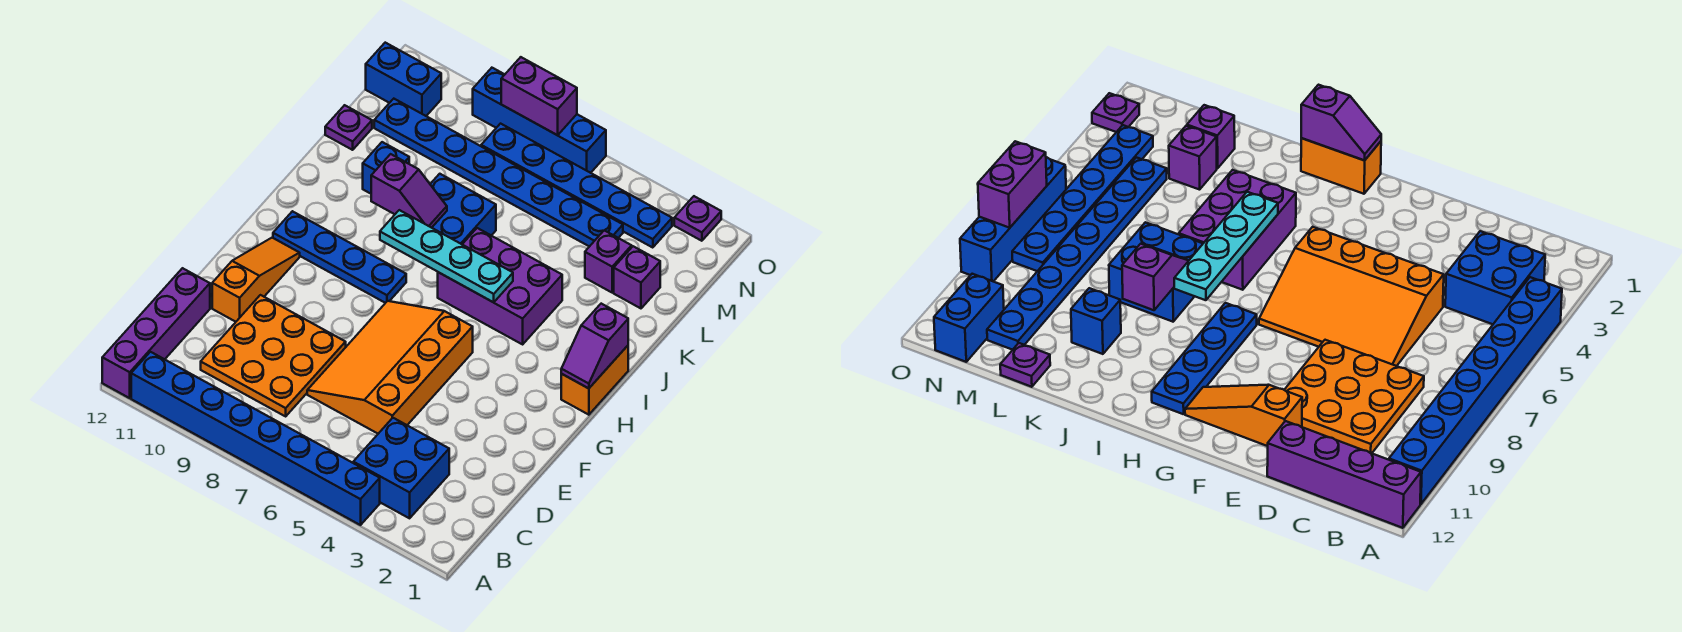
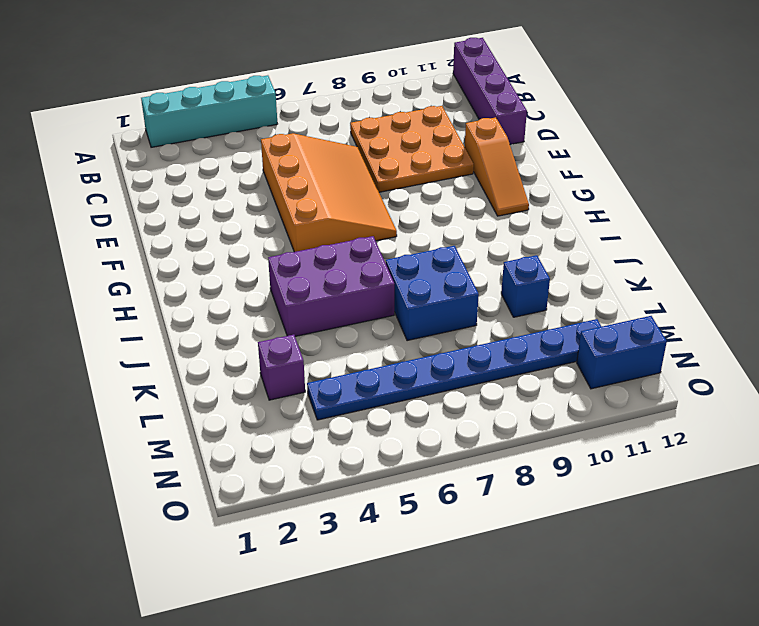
cyan 1x4 brick [141,75,277,147] -> blue 1x8 brick [131,352,380,525]
none -> blue 2x2 brick [353,418,449,518]
none -> orange 1x2 brick [561,346,628,415]
none -> blue 1x4 plate [273,211,406,303]

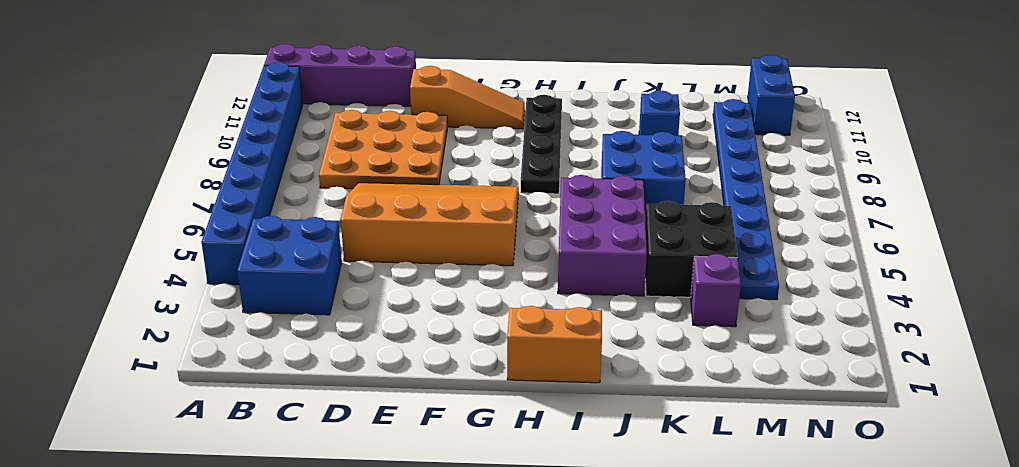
black 1x4 plate [521,95,562,194] -> blue 1x4 plate [273,211,406,303]
black 2x2 brick [645,201,737,297] -> none
none -> purple 1x1 brick [614,246,660,308]
none -> purple 1x1 plate [325,105,372,150]
none -> blue 1x6 plate [481,124,672,248]

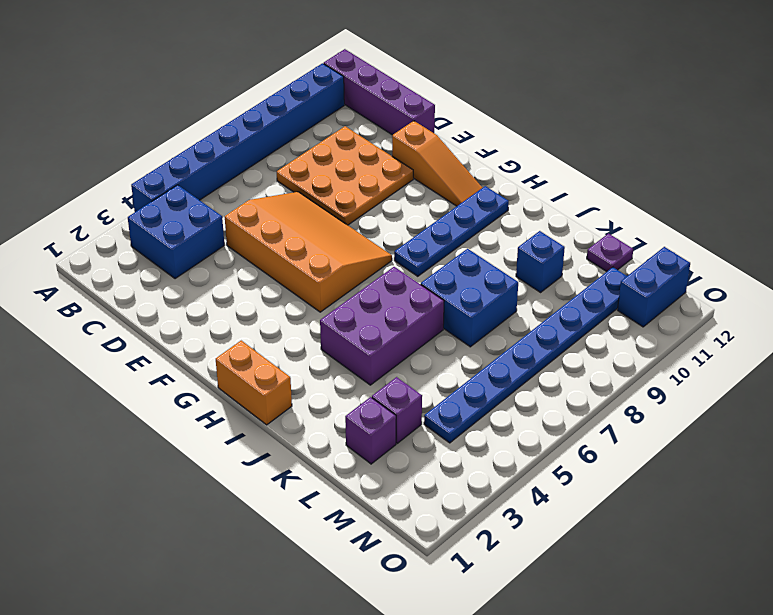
none -> blue 1x6 plate [481,124,672,248]
none -> purple 1x1 plate [674,196,721,241]
none -> blue 1x4 brick [473,68,606,173]

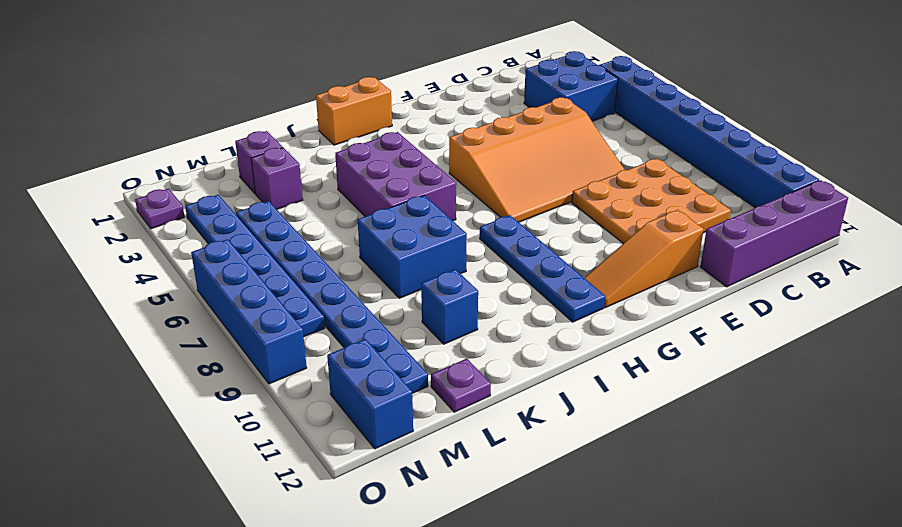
none -> purple 1x2 slope [561,304,628,388]
none -> cyan 1x4 plate [380,210,513,302]
none -> purple 1x2 slope [371,154,447,228]

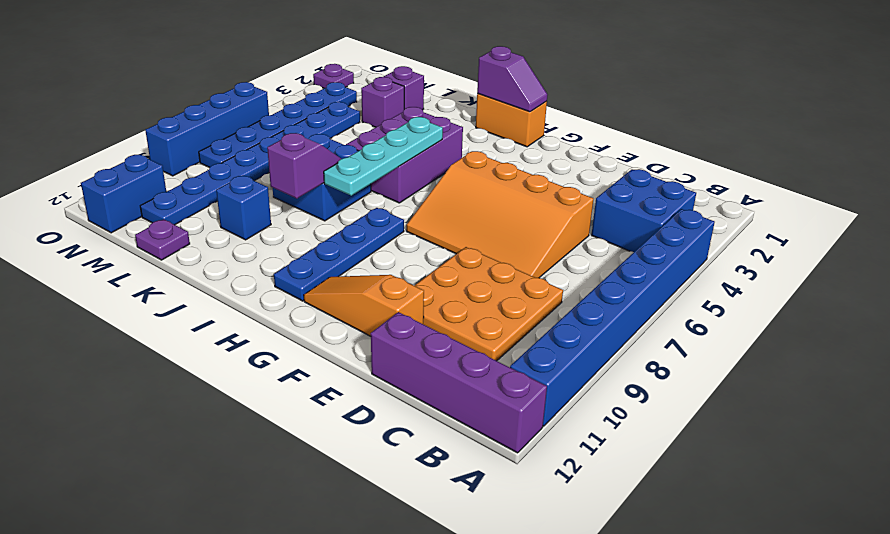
none -> purple 1x2 brick [501,57,577,135]

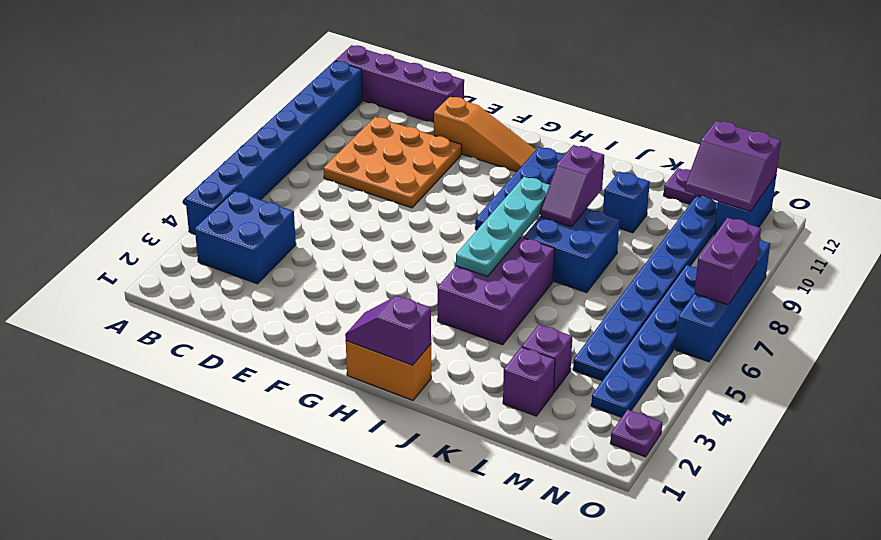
purple 2x2 slope [685,121,781,211] -> none
none -> orange 3x4 slope [307,301,473,434]

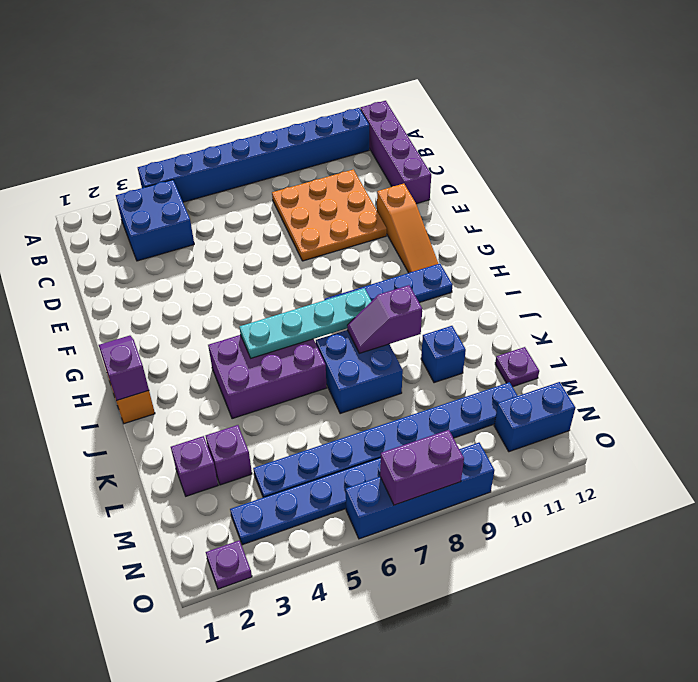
none -> orange 3x4 slope [307,301,473,434]

